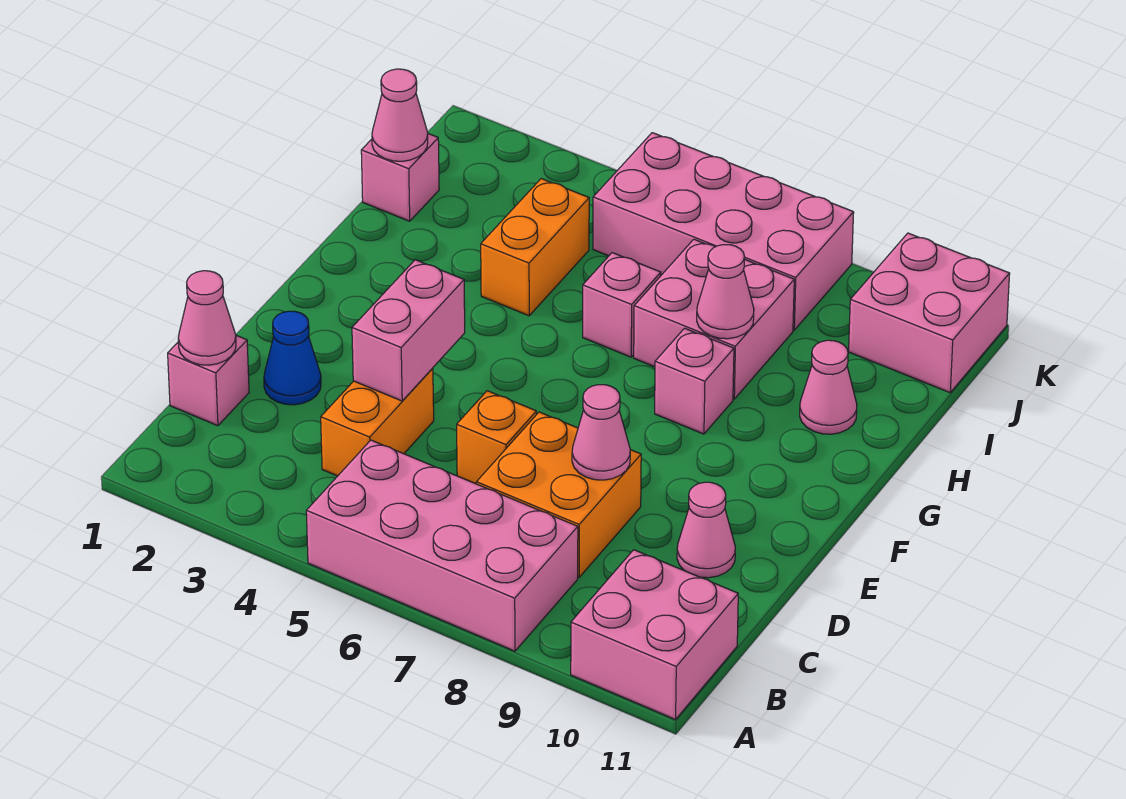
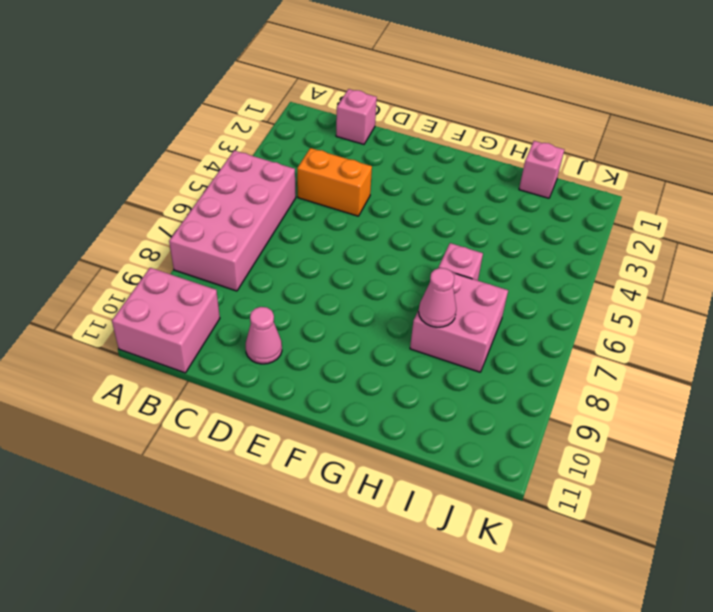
none -> orange 2x2 brick [476,412,641,577]
none -> blue 1x1 cone [264,311,321,405]
none -> orange 1x1 brick [457,391,536,484]

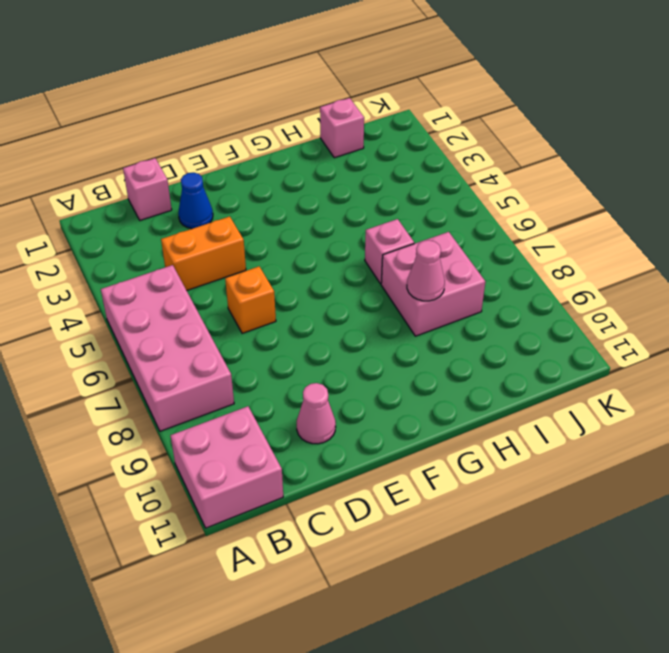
none -> orange 2x2 brick [476,412,641,577]
none -> pink 1x1 brick [655,328,734,434]
none -> orange 1x2 brick [481,179,589,316]

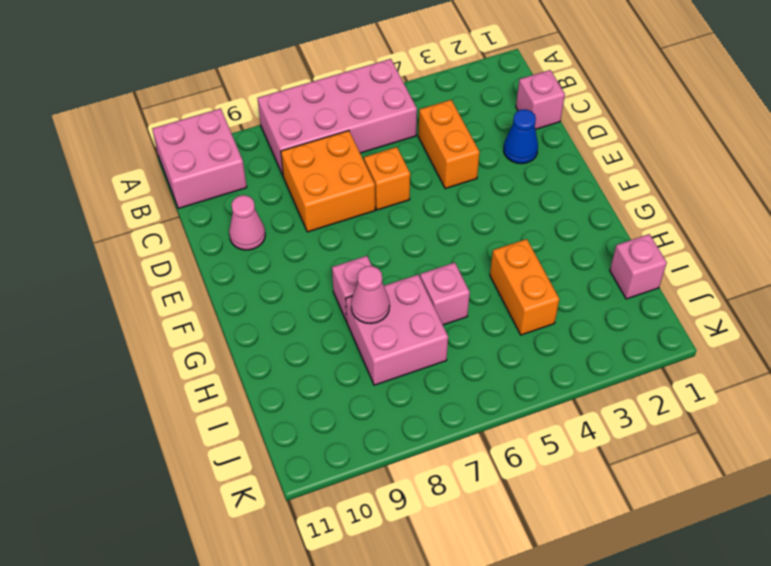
none -> pink 1x1 cone [800,340,857,434]
none -> pink 2x4 brick [593,133,854,330]
none -> pink 2x2 brick [849,233,1010,393]

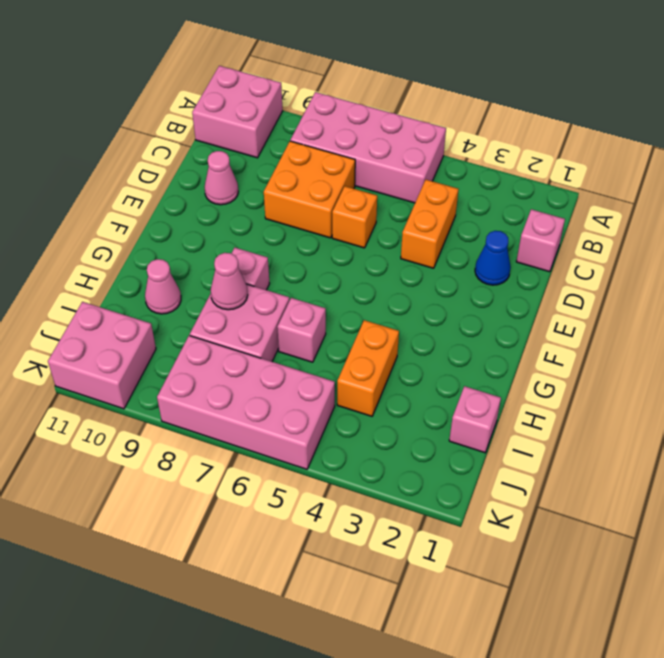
none -> pink 1x1 cone [178,271,236,365]
none -> pink 1x2 brick [352,260,465,401]
none -> pink 1x1 cone [572,385,630,480]

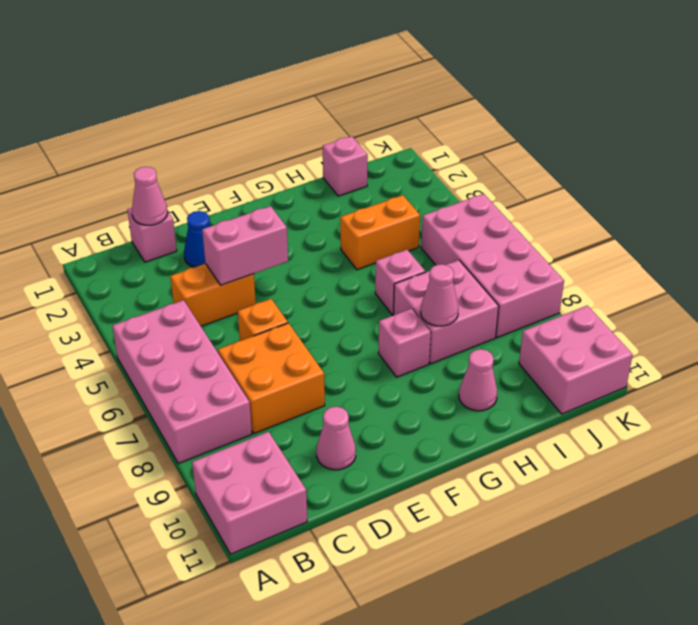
none -> pink 1x1 cone [572,385,630,480]
none -> pink 1x1 cone [372,69,428,161]

